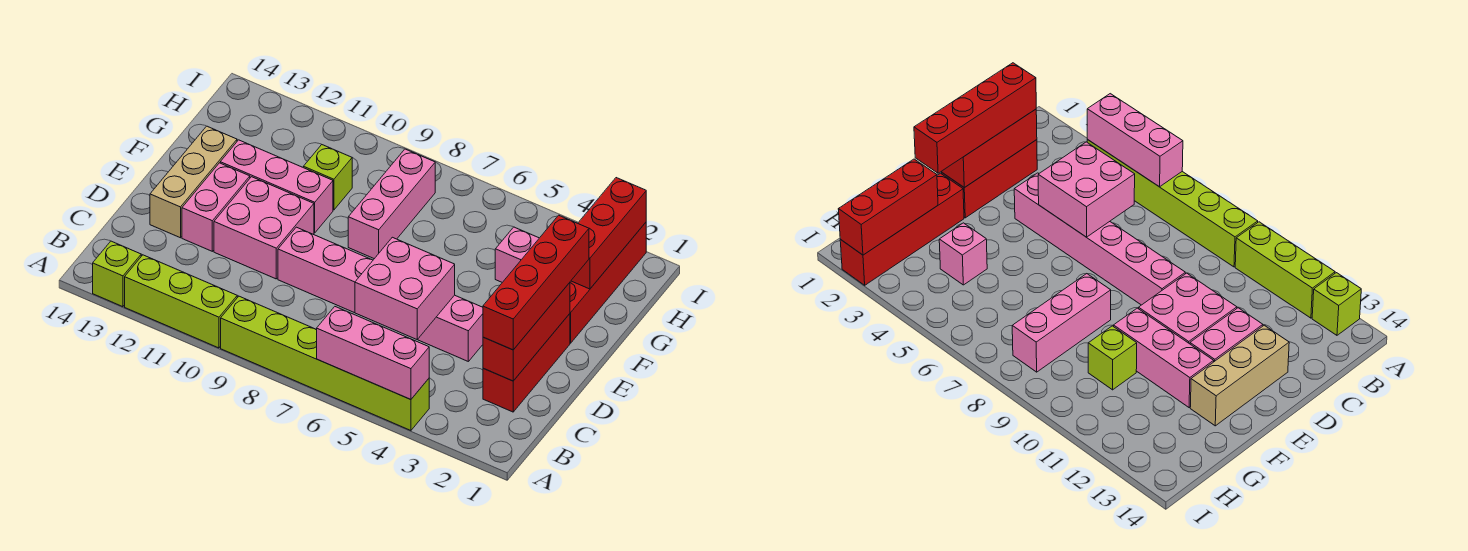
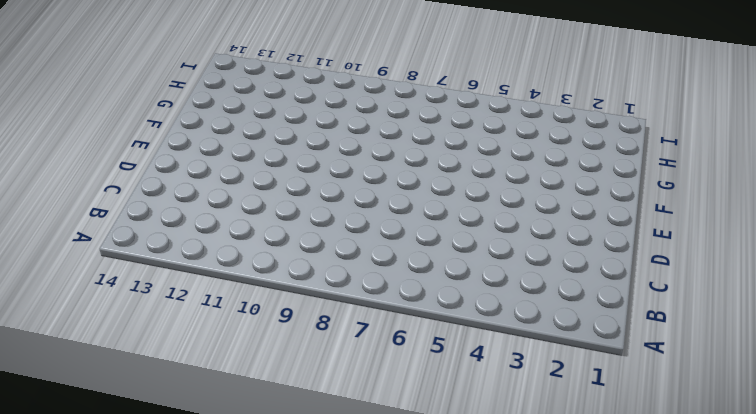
none -> lime 1x6 brick [221,296,429,430]
none -> lime 1x3 brick [125,255,237,348]
none -> lime 1x1 brick [93,241,141,307]

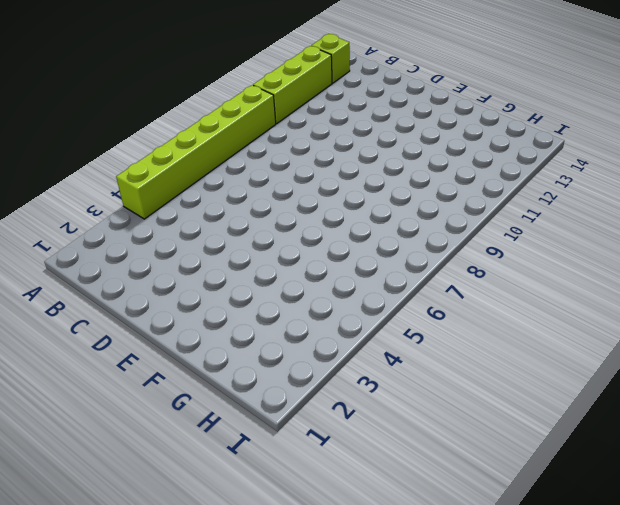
none -> red 1x3 brick [483,314,570,412]
none -> pink 1x6 brick [278,227,483,361]
none -> pink 2x2 brick [214,177,314,279]

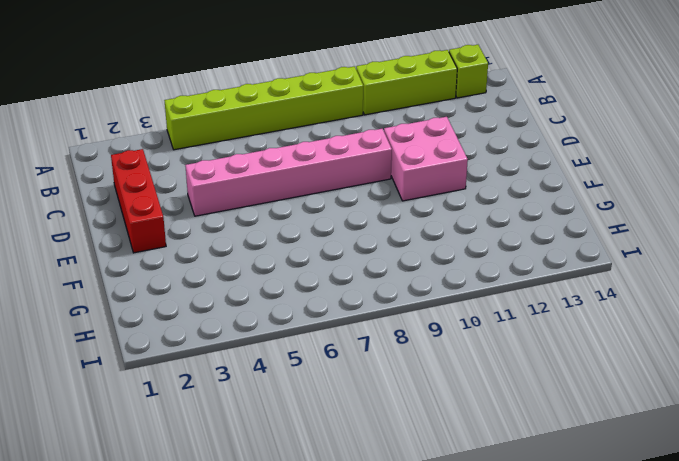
none -> pink 1x2 brick [182,163,250,251]
none -> tan 1x3 brick [150,126,237,238]
none -> red 1x4 brick [570,223,646,343]

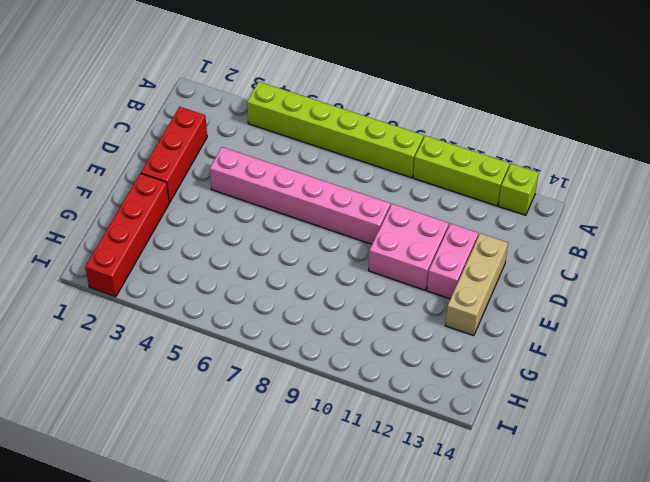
none -> pink 1x3 brick [348,149,435,259]
none -> pink 1x3 brick [220,140,333,233]
none -> pink 1x1 brick [495,227,539,282]

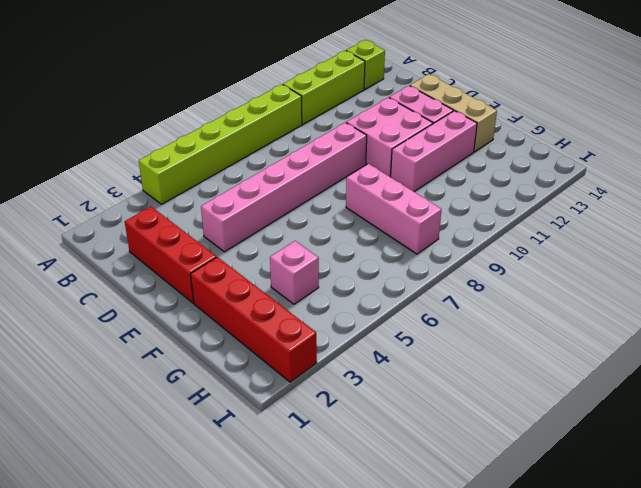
none -> lime 1x1 brick [303,145,352,210]
none -> pink 1x3 brick [317,307,429,399]
none -> red 1x3 brick [483,283,570,381]

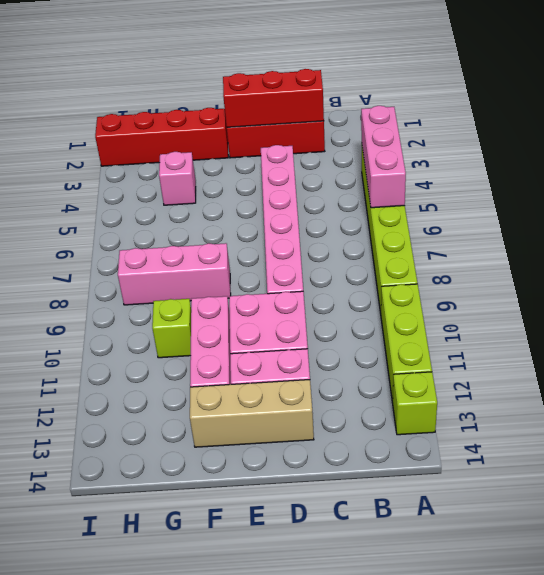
none -> pink 2x2 brick [355,237,455,340]
none -> red 1x3 brick [571,178,646,289]
none -> red 1x4 brick [483,215,589,350]

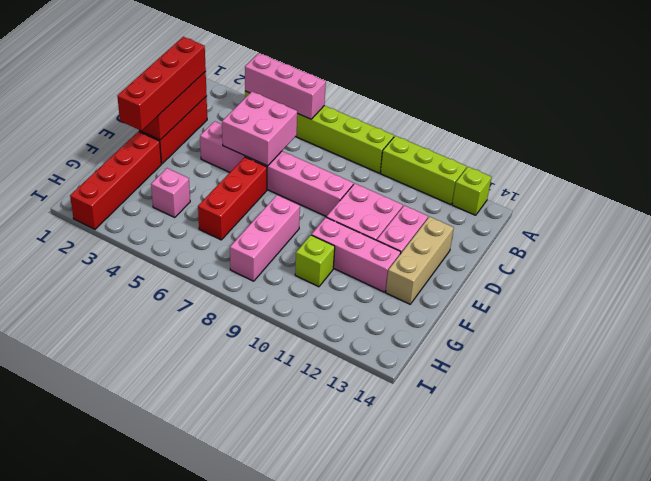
red 1x3 brick [198,157,267,240] -> red 1x3 brick moved to [571,178,646,289]

